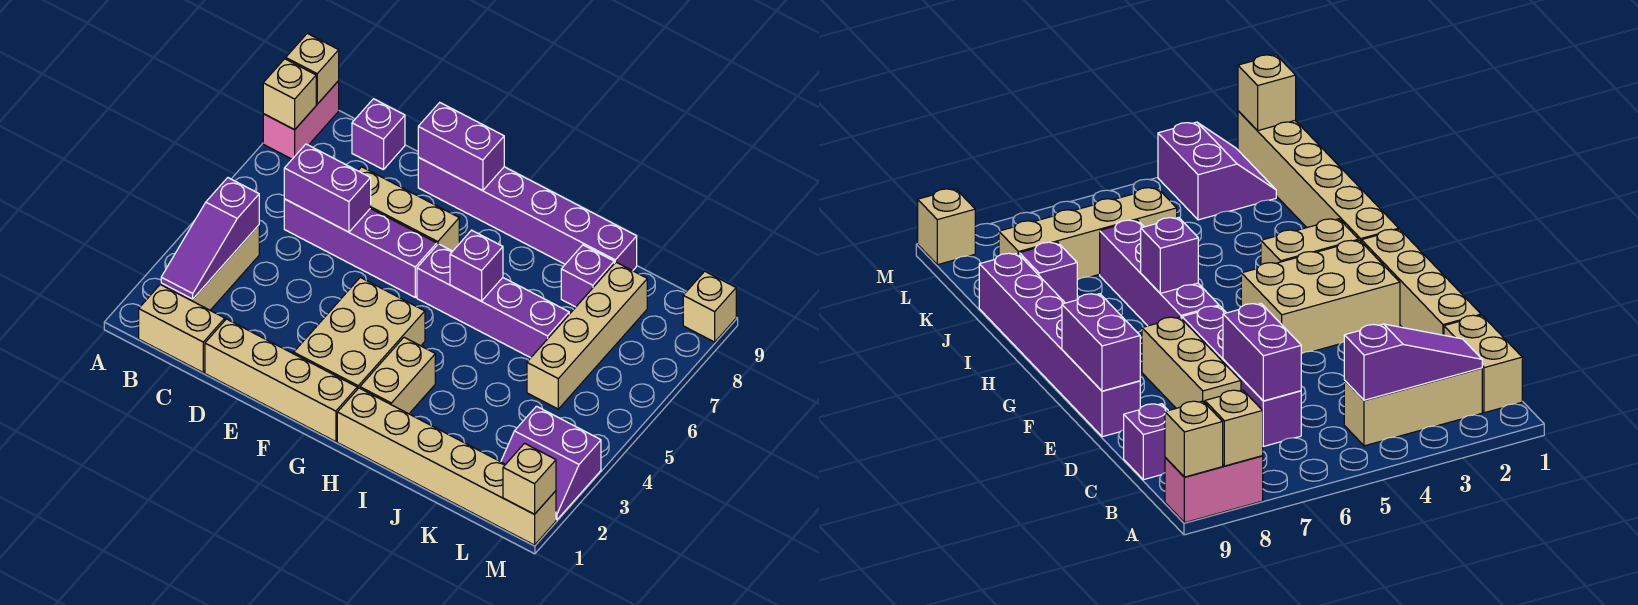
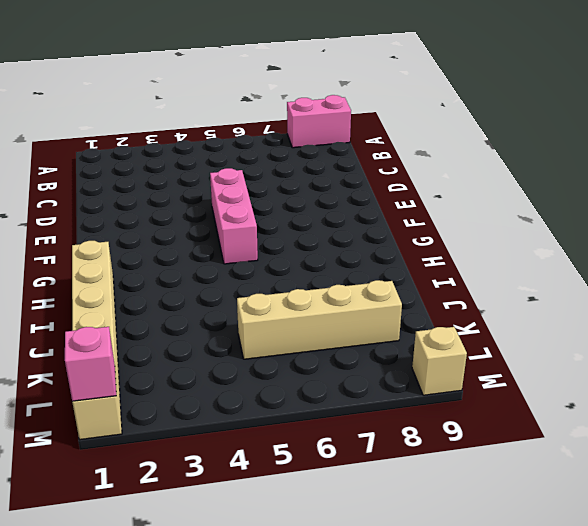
pink 1x3 brick [210,168,258,264] -> none
pink 1x1 brick [65,327,116,401] -> tan 1x1 brick [503,443,556,514]
none -> tan 1x2 brick [139,285,225,372]
none -> tan 1x3 brick [161,225,259,310]
none -> purple 1x4 brick [284,199,437,297]

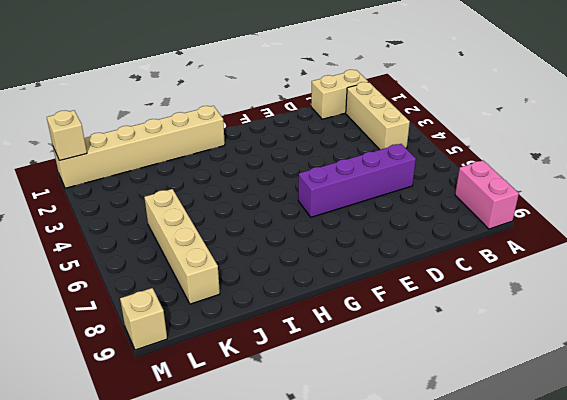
none -> purple 1x1 brick [352,99,405,170]
none -> tan 1x4 brick [205,319,357,442]
none -> tan 1x3 brick [358,167,459,251]

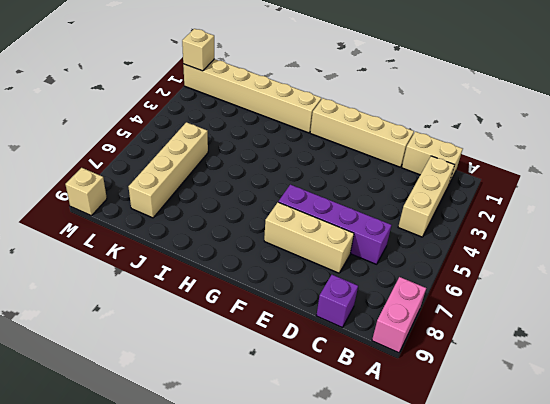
none -> purple 1x6 brick [418,157,637,271]
none -> tan 2x3 brick [294,277,425,389]
none -> purple 1x4 brick [417,244,569,358]

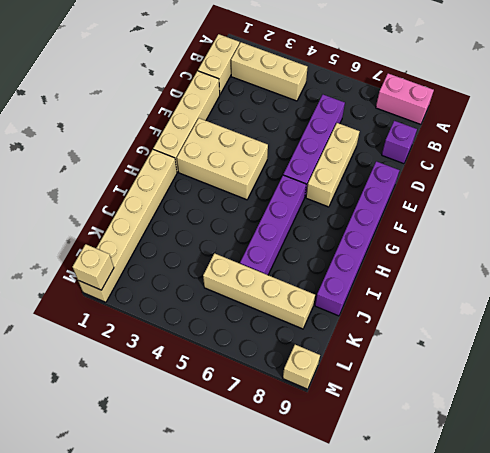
none -> tan 1x2 brick [360,337,435,414]
none -> purple 1x1 brick [561,245,614,307]
none -> purple 2x2 slope [501,406,601,520]

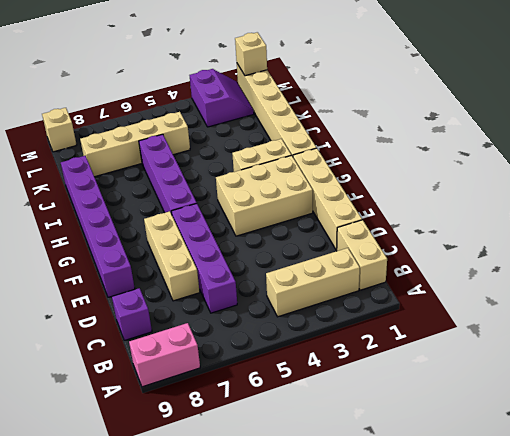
none -> purple 1x1 brick [561,245,614,307]
none -> tan 1x1 brick [263,59,316,130]
none -> tan 1x1 brick [286,33,339,104]

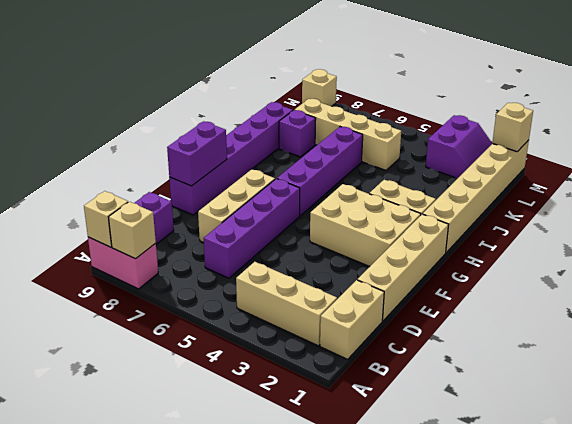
none -> purple 1x3 slope [161,178,259,299]
none -> purple 1x2 brick [284,144,371,232]
none -> purple 1x1 brick [450,230,503,301]

